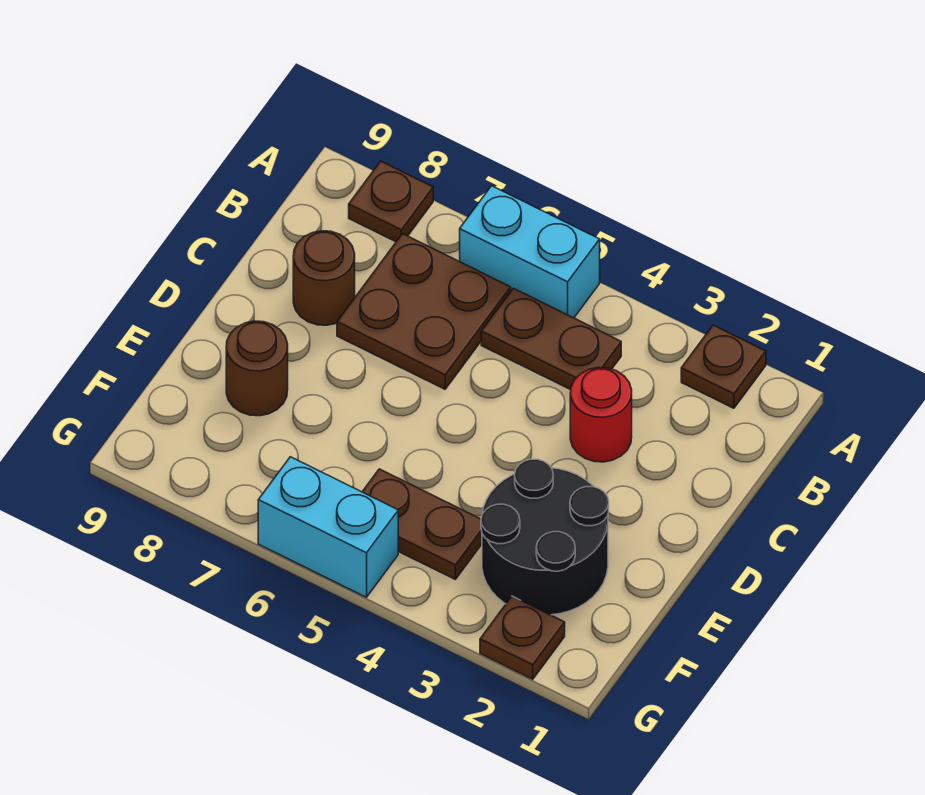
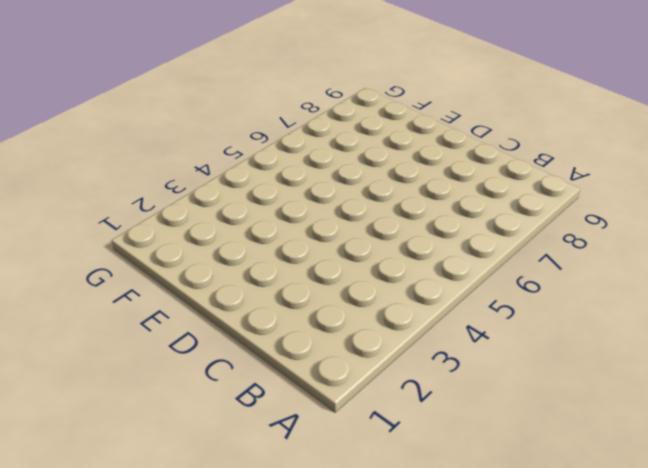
none -> brown 1x1 plate [681,325,766,408]
none -> cyan 1x2 brick [460,186,600,318]
none -> brown 1x1 plate [349,161,433,242]

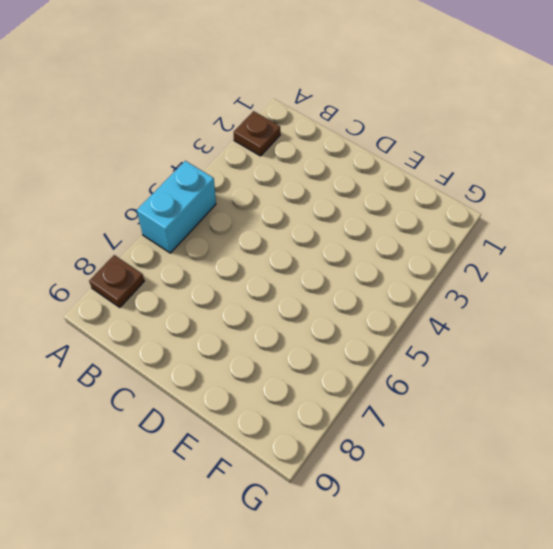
none -> brown 1x2 plate [481,288,621,390]
none -> brown 2x2 plate [337,234,511,389]
none -> red 1x1 round brick [570,367,632,462]

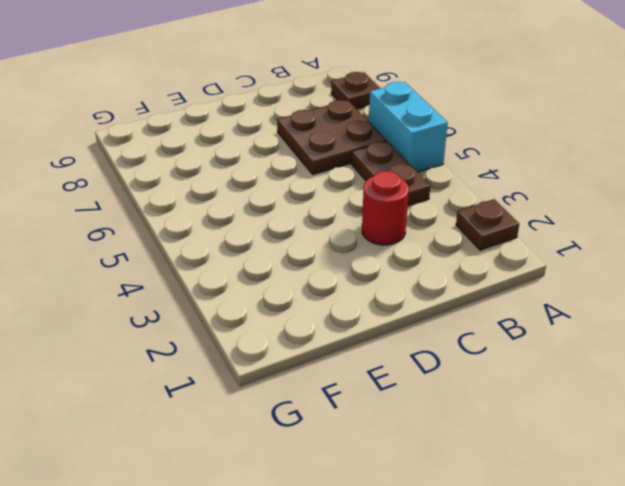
none -> brown 1x1 round brick [293,231,355,325]
none -> black 2x2 round brick [481,459,609,615]
none -> brown 1x1 round brick [226,321,288,416]

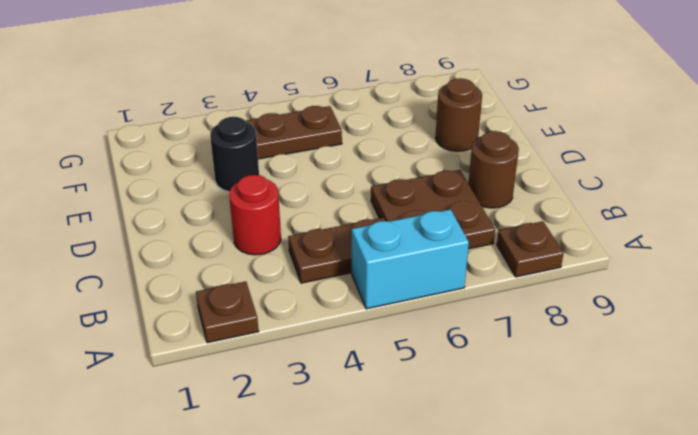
black 1x1 round brick [210,117,259,192] -> black 2x2 round brick [481,459,609,615]
none -> brown 1x1 plate [480,596,565,679]
none -> cyan 1x2 brick [258,457,398,597]

